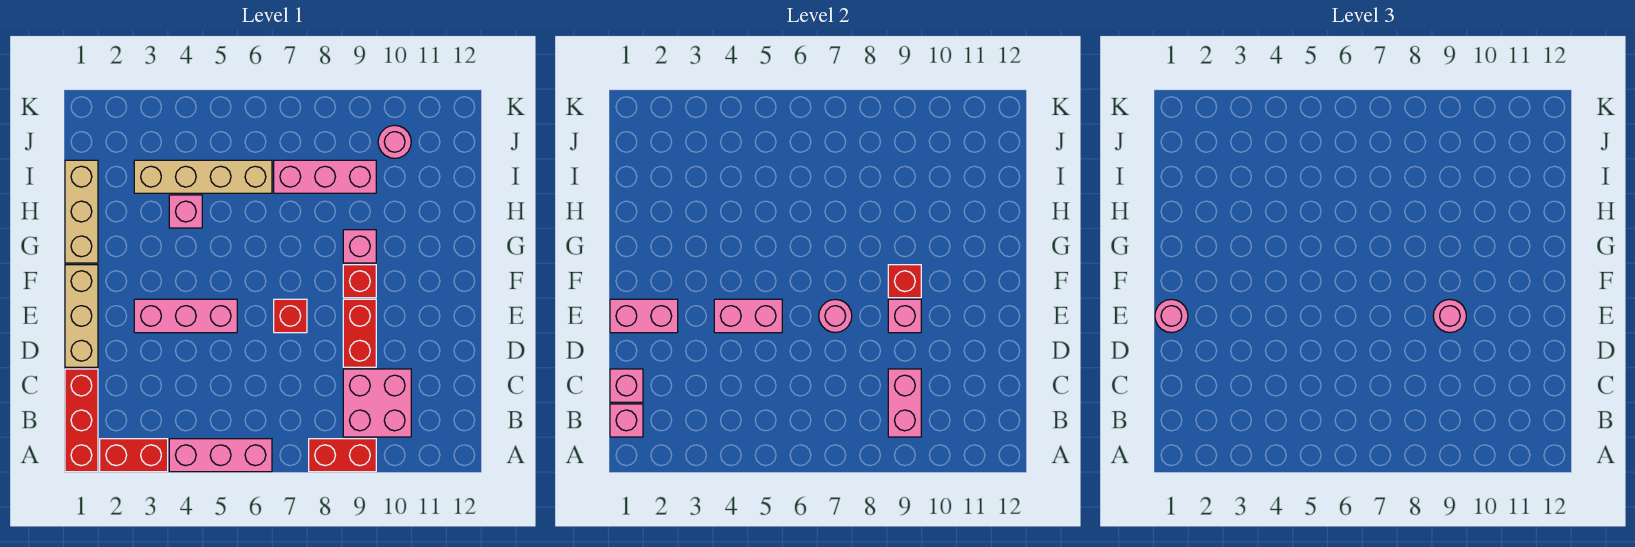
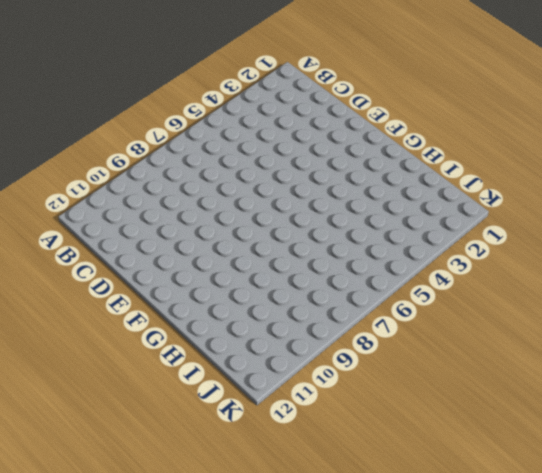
none -> red 1x3 brick [65,369,98,472]
none -> red 1x2 brick [100,439,168,472]
none -> pink 1x3 brick [169,439,272,472]

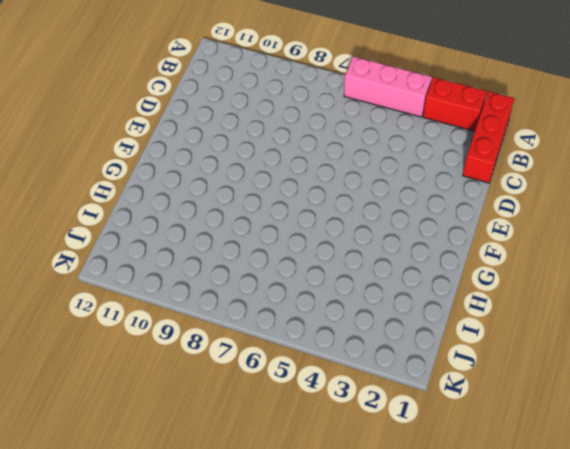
none -> red 1x2 brick [309,439,376,472]
none -> pink 2x2 brick [343,369,411,437]
none -> tan 1x3 brick [65,265,98,367]

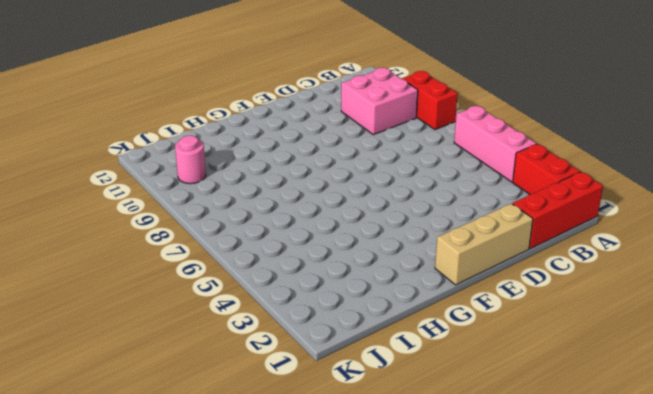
none -> red 1x2 brick [343,299,376,367]
none -> pink 1x3 brick [134,299,237,333]
none -> red 1x1 brick [274,299,307,333]

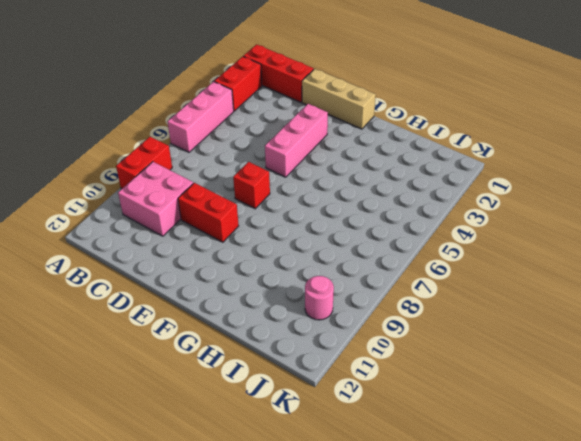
none -> red 1x1 brick [343,265,376,298]
none -> tan 1x3 brick [65,160,98,263]
none -> pink 1x1 brick [343,230,376,263]

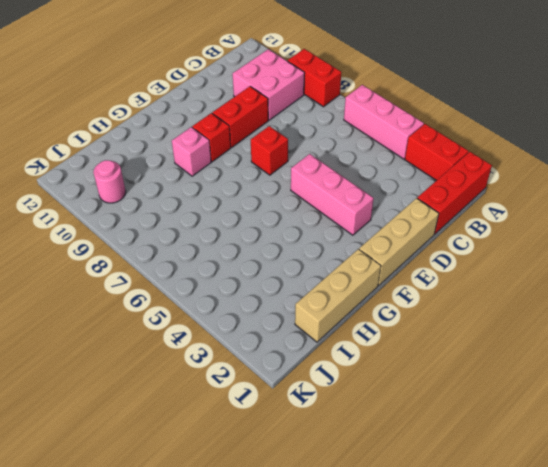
none -> pink 1x1 brick [169,195,202,228]
none -> tan 1x4 brick [134,160,272,193]
none -> pink 1x3 brick [274,160,376,193]

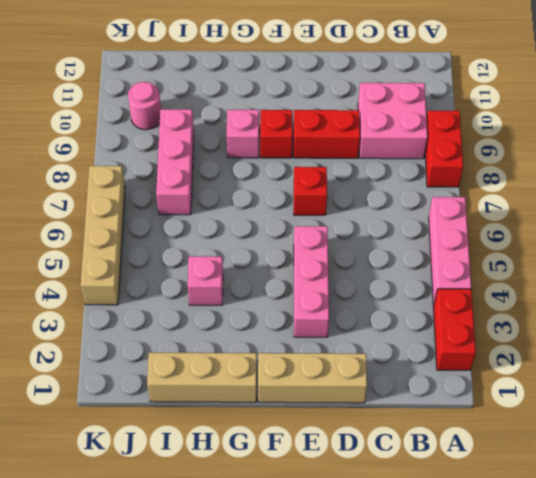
tan 1x4 brick [81,166,125,305] -> tan 1x4 brick moved to [134,160,272,193]
none -> red 1x3 brick [65,369,98,472]
none -> pink 1x1 brick [610,404,643,437]
none -> pink 1x2 brick [888,369,921,437]

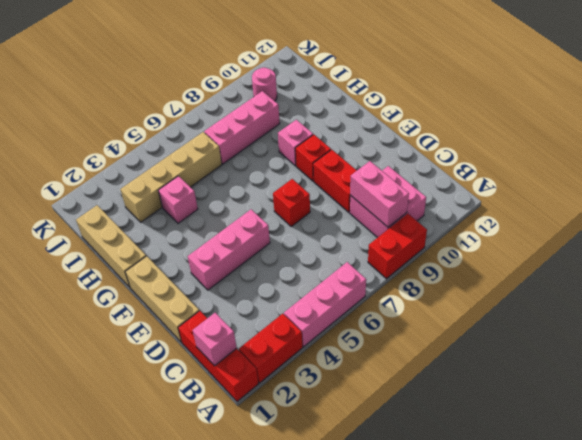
none -> pink 1x1 brick [610,369,643,402]
none -> pink 1x2 brick [610,299,678,333]
none -> pink 1x2 brick [714,299,782,333]

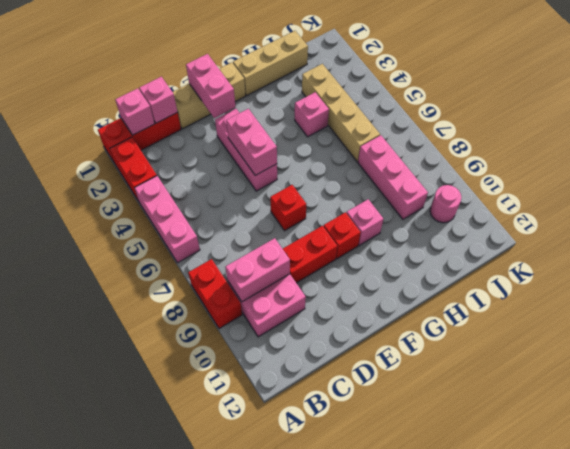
none -> pink 1x1 round brick [819,299,852,333]
none -> pink 1x1 brick [888,299,921,333]
none -> red 1x1 brick [888,265,921,298]

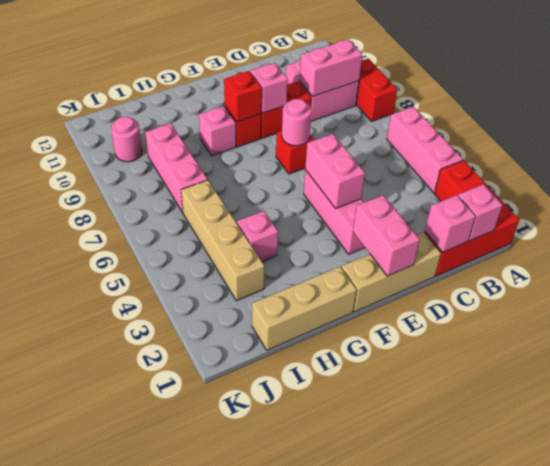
none -> pink 1x1 round brick [1155,299,1188,333]
none -> pink 1x1 round brick [1433,299,1466,333]

